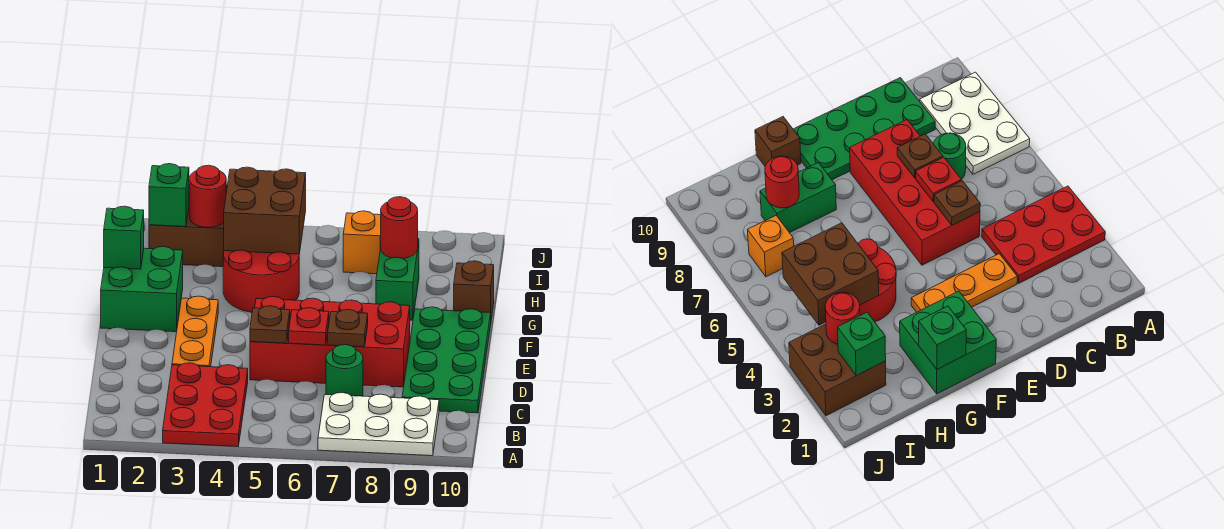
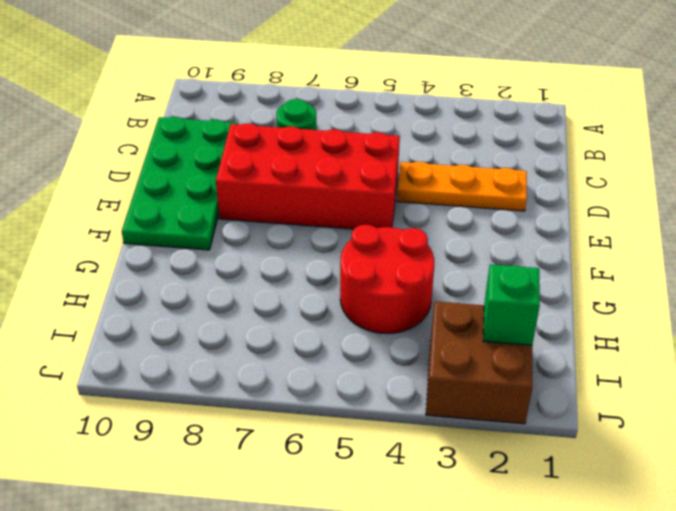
orange 1x3 plate [397,162,527,211] -> orange 1x3 plate turned to [172,296,218,367]
none -> red 2x3 plate [163,363,248,447]
none -> white 2x3 plate [318,392,439,456]
none -> green 2x2 brick [101,247,183,332]

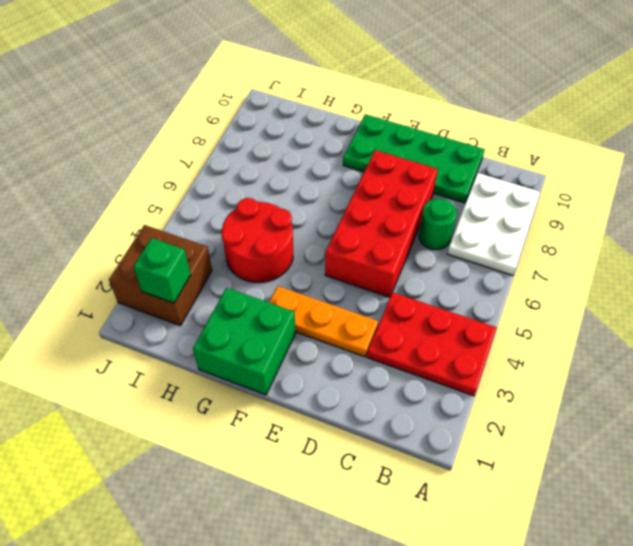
none -> green 1x2 brick [376,239,419,320]
none -> brown 1x1 brick [454,261,494,319]
none -> orange 1x1 brick [343,211,381,274]

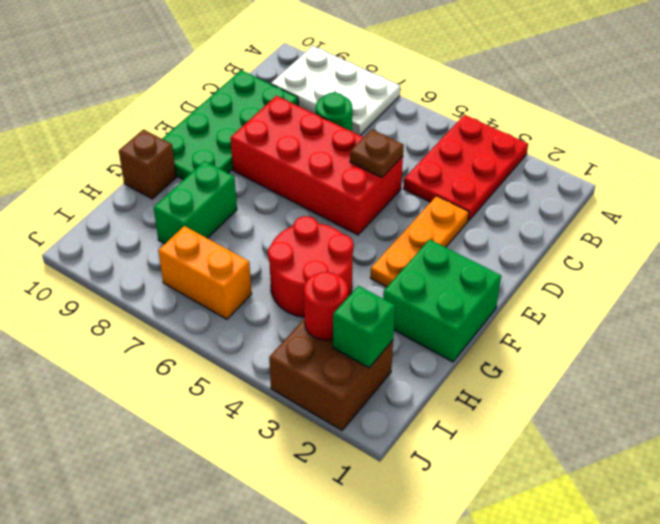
orange 1x2 brick [158,226,252,319] -> orange 1x1 brick [343,211,381,274]
none -> red 1x1 plate [289,308,329,345]
none -> brown 1x1 plate [328,310,368,347]
none -> green 1x1 brick [104,206,144,269]

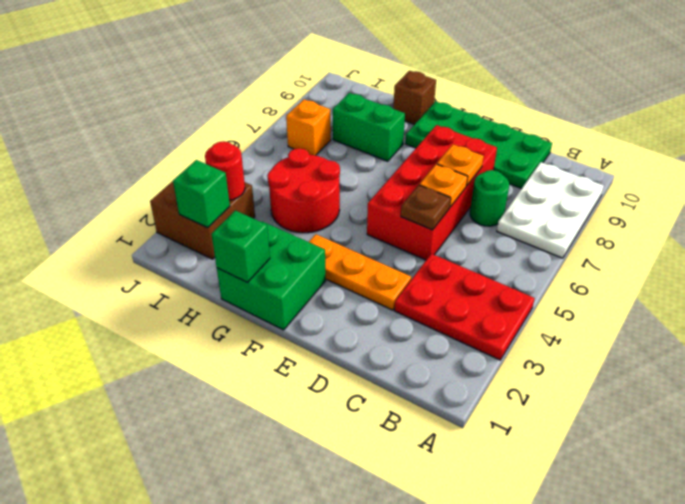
orange 1x1 plate [420,164,467,207] -> red 1x1 plate [289,308,329,345]
orange 1x1 plate [437,144,484,186] -> brown 1x1 plate [328,310,368,347]
none -> brown 2x2 brick [224,167,306,254]
none -> red 1x1 round brick [380,197,418,258]

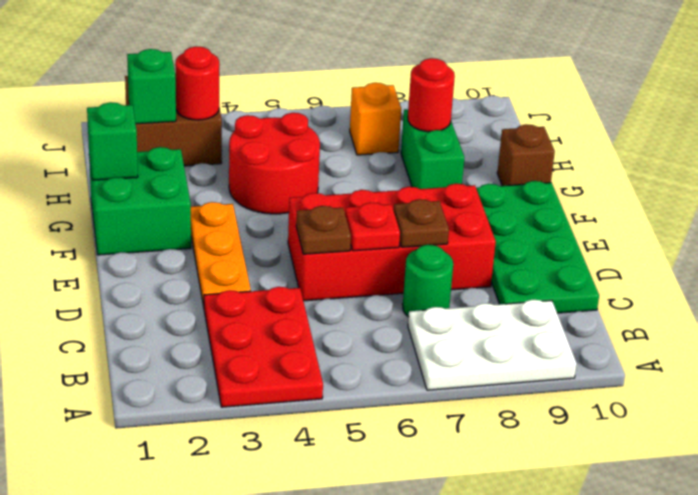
none -> brown 2x2 brick [224,167,306,254]

